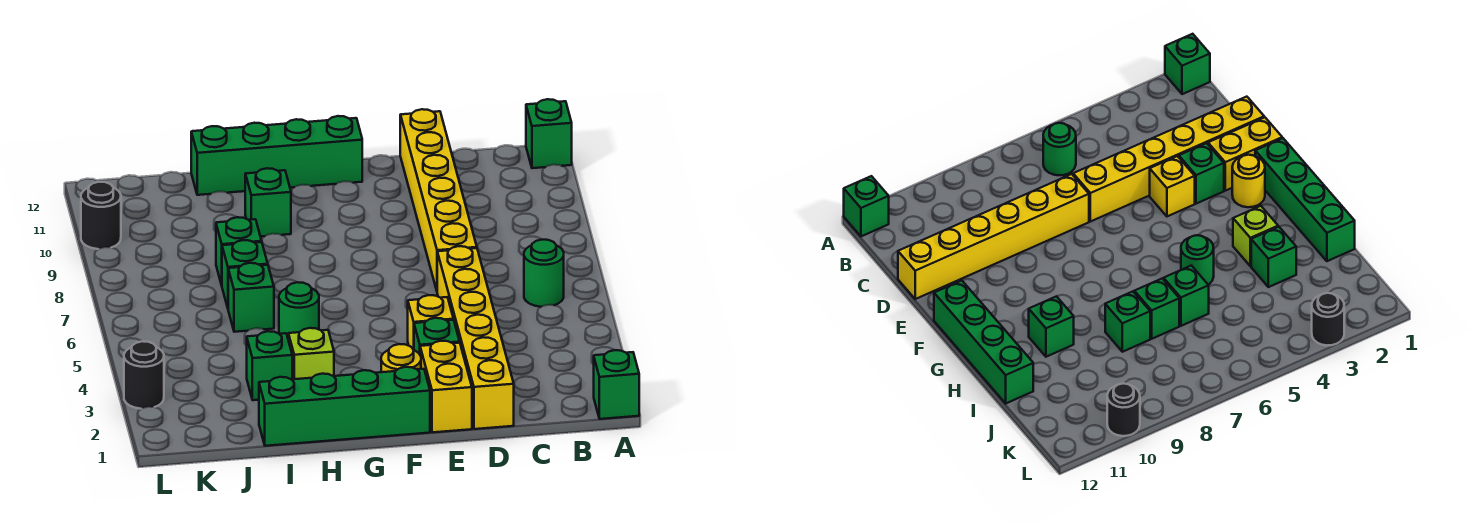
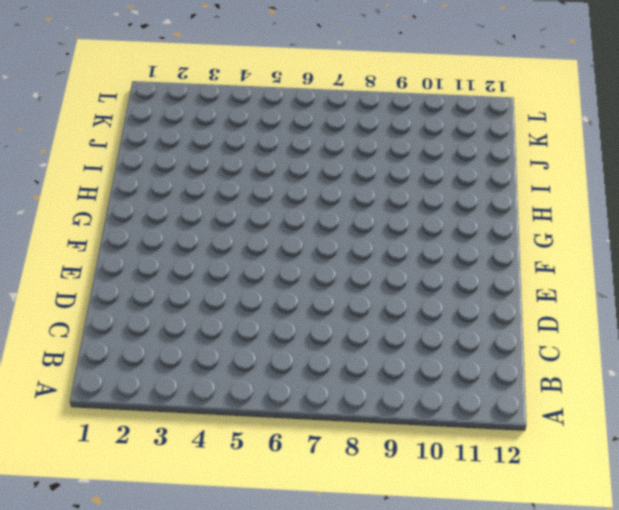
none -> green 1x1 brick [594,350,639,419]
none -> green 1x1 brick [526,99,572,168]
none -> green 1x1 round brick [524,240,564,307]

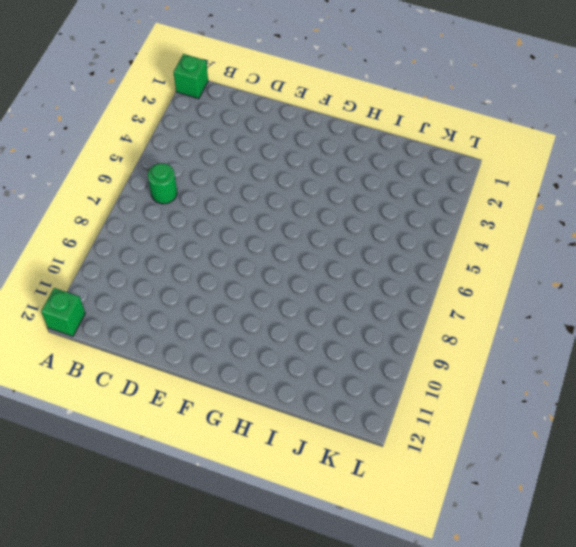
none -> yellow 1x6 brick [437,246,514,429]
none -> yellow 1x6 brick [400,109,477,290]
none -> yellow 1x2 brick [420,341,472,432]

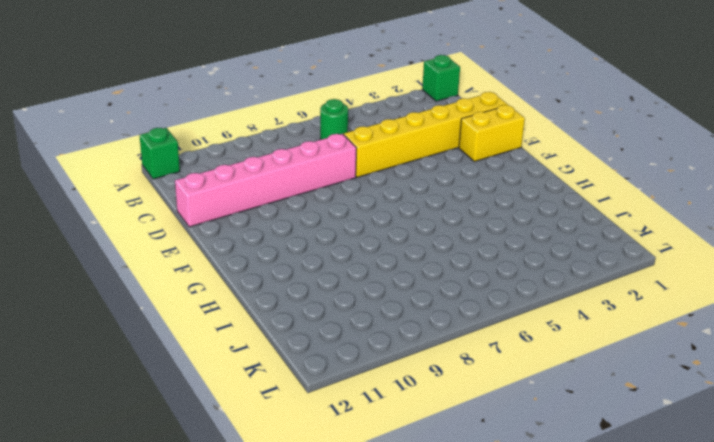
pink 1x6 brick [175,134,356,227] -> yellow 1x6 brick [400,109,477,290]
none -> green 1x1 brick [414,318,460,354]
none -> yellow 1x1 brick [408,295,453,350]
none -> green 1x4 brick [259,367,430,446]

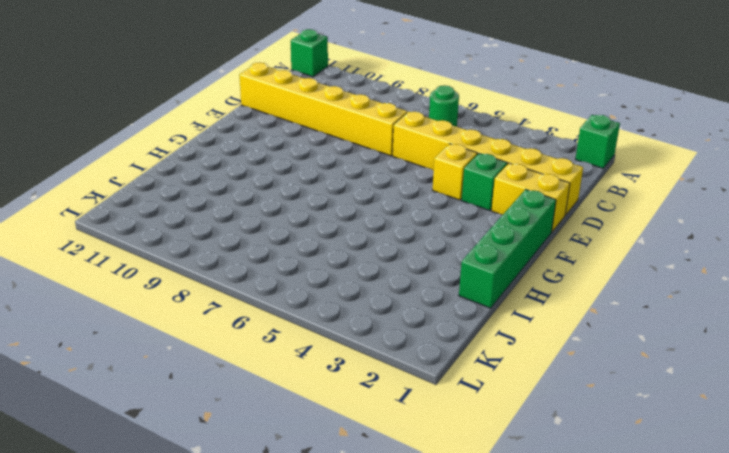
none -> yellow 1x1 round brick [381,344,421,372]
none -> green 1x4 brick [191,116,362,195]
none -> lime 1x1 brick [288,328,334,379]

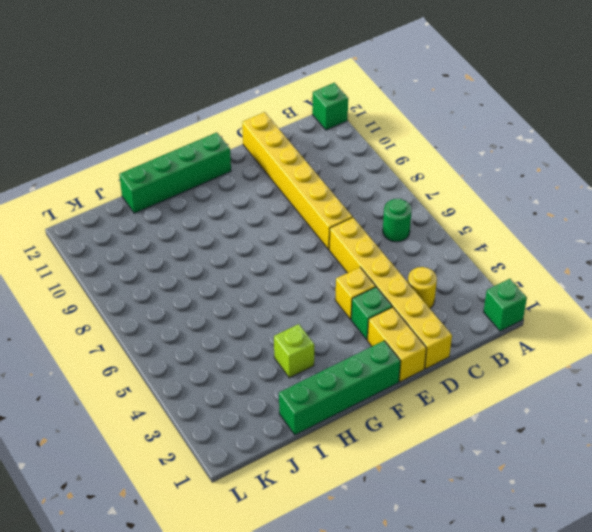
yellow 1x1 round brick [408,267,437,308] -> yellow 1x1 round brick moved to [381,344,421,372]
none -> green 1x1 round brick [279,282,319,337]
none -> green 1x1 brick [245,168,291,237]
none -> green 1x1 brick [247,331,292,400]

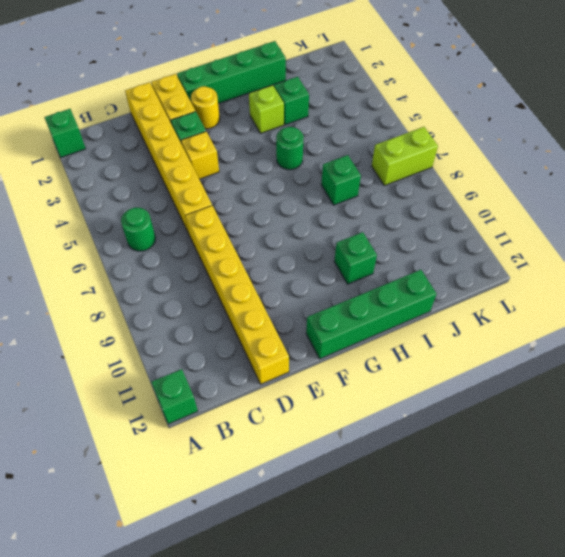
lime 1x2 brick [372,127,438,186] -> none
none -> green 1x1 brick [228,263,274,332]
none -> green 1x1 brick [216,217,262,285]
none -> black 1x1 round brick [124,341,164,409]

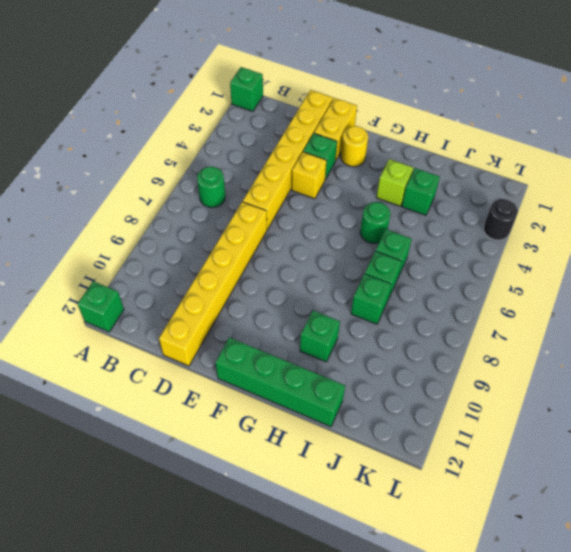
none -> green 1x4 brick [259,367,430,446]
none -> black 1x1 round brick [81,182,121,249]

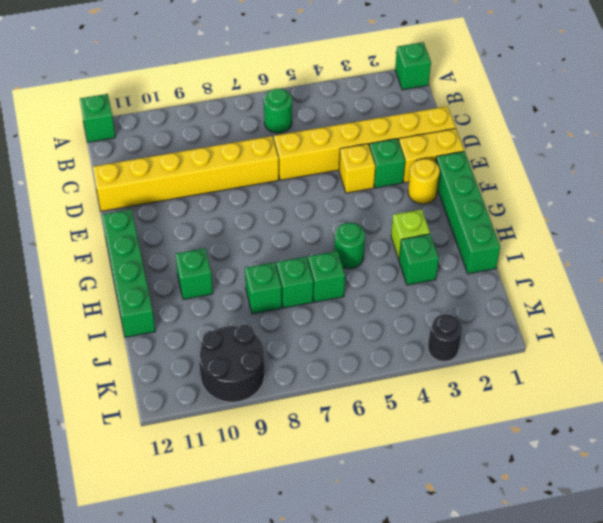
black 2x2 round brick [199,325,265,402] -> black 1x1 round brick [81,182,121,249]

